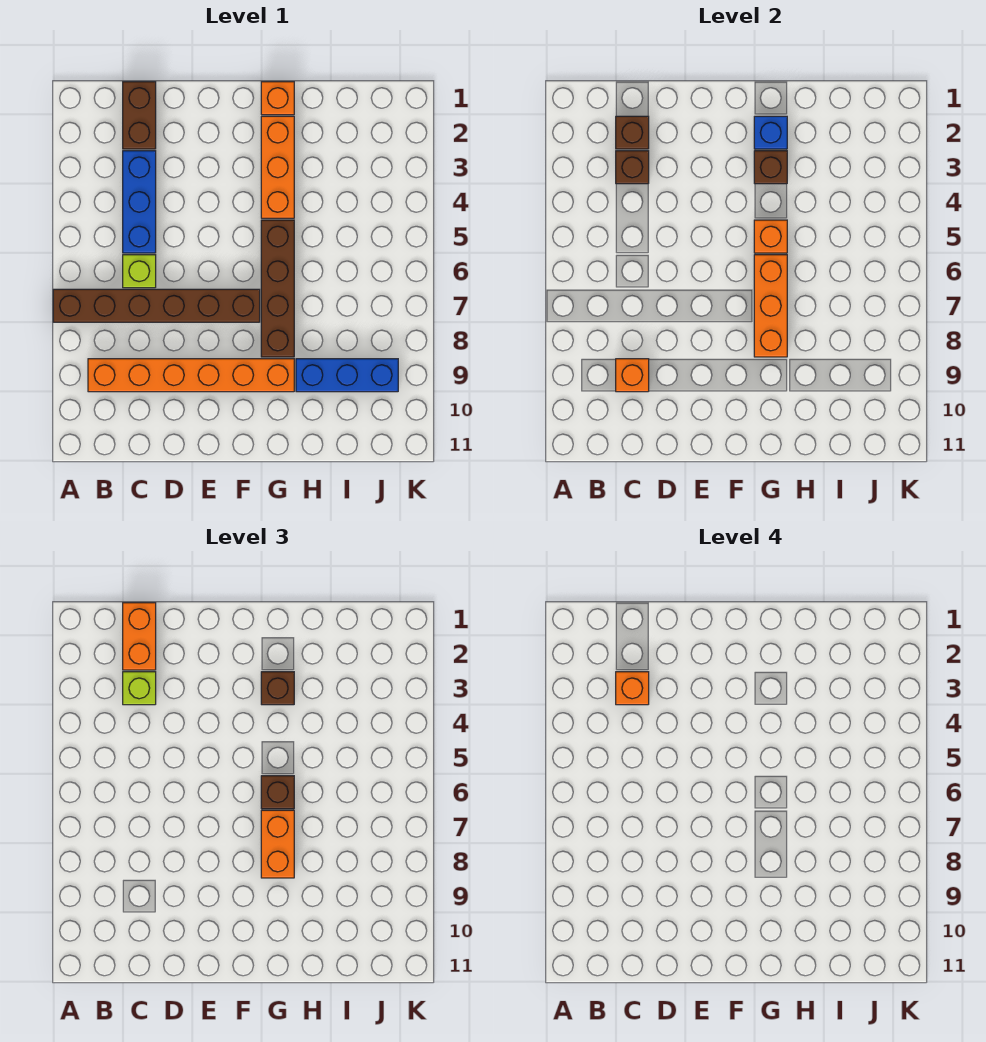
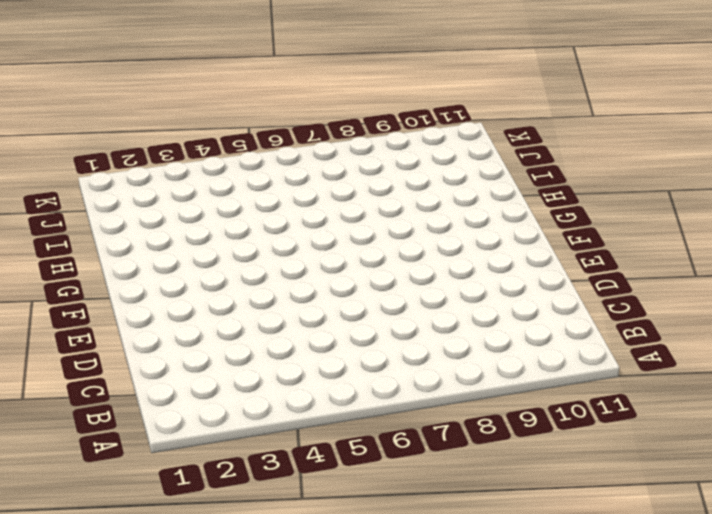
none -> brown 1x6 brick [53,289,260,322]
none -> orange 1x6 brick [88,359,294,392]
none -> brown 1x2 brick [123,82,156,149]

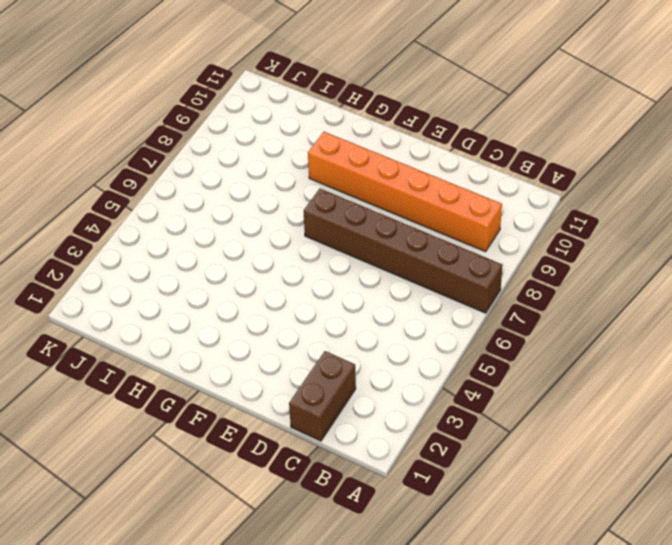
none -> blue 1x3 brick [123,151,156,253]
none -> lime 1x1 brick [123,255,156,288]
none -> orange 1x1 brick [261,82,294,115]

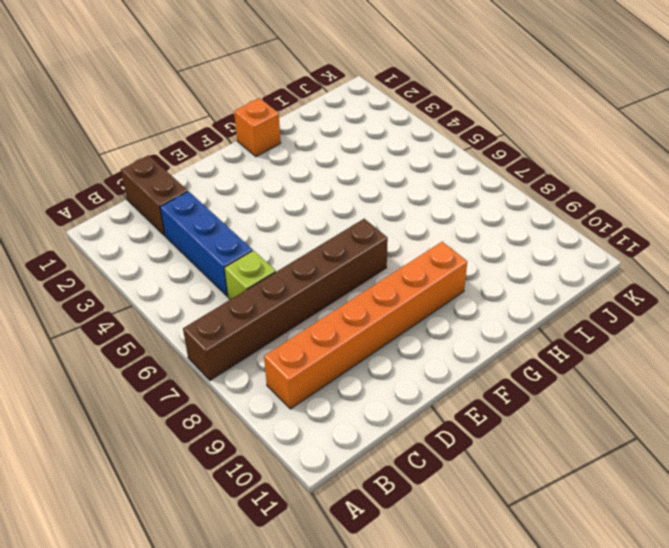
none -> orange 1x3 brick [261,116,294,218]
none -> brown 1x4 brick [261,220,294,357]
none -> blue 1x3 brick [296,359,398,392]

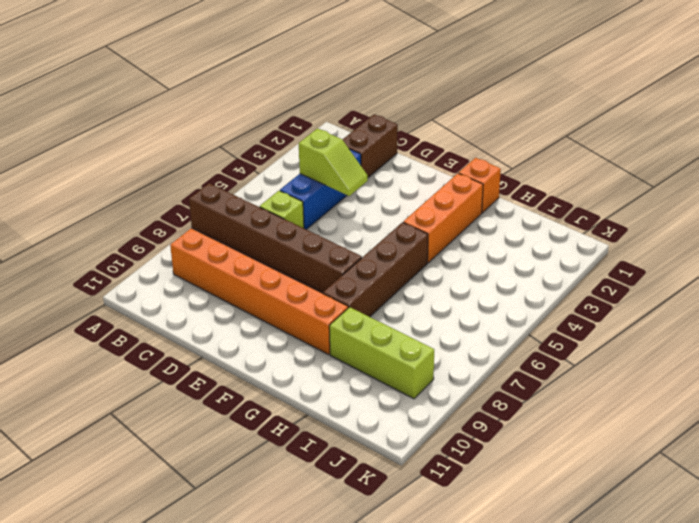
lime 1x2 slope [299,128,368,196] -> none
lime 1x3 brick [329,307,434,399] -> blue 1x3 brick [296,359,398,392]
none -> brown 1x1 brick [616,116,649,149]
none -> brown 1x1 brick [616,151,649,184]
none -> orange 1x1 brick [616,359,649,392]

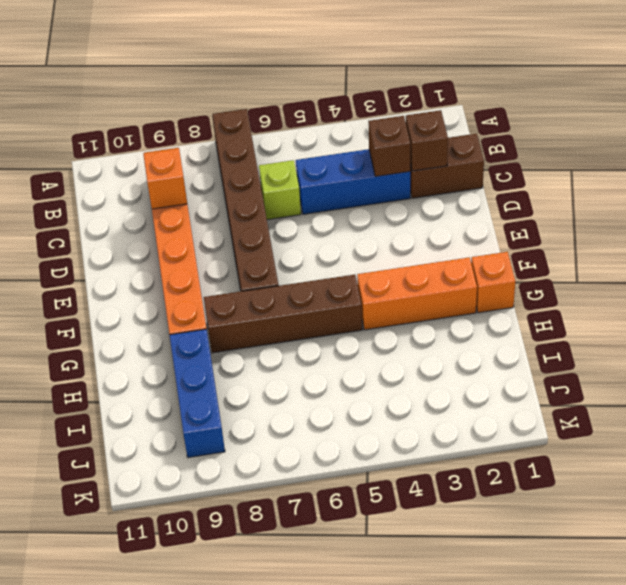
none -> blue 1x1 brick [754,116,787,149]
none -> brown 1x1 brick [754,151,787,184]
none -> orange 1x1 brick [754,220,787,253]

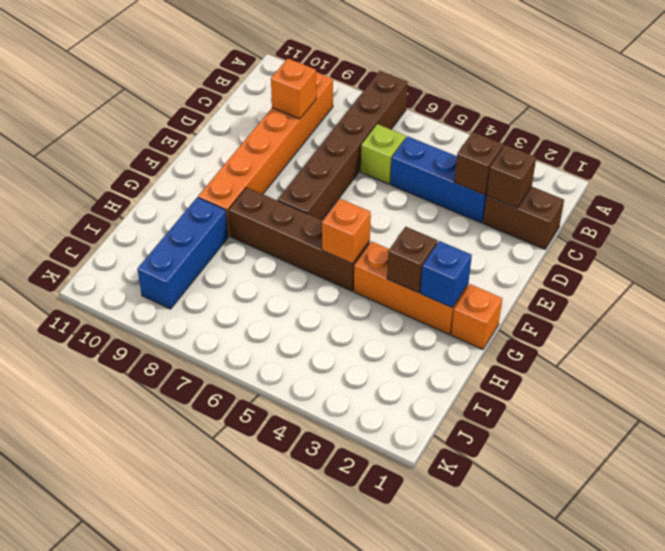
none -> orange 1x3 brick [754,255,787,357]
none -> orange 1x2 brick [123,603,156,670]
none -> lime 1x1 brick [123,672,156,705]

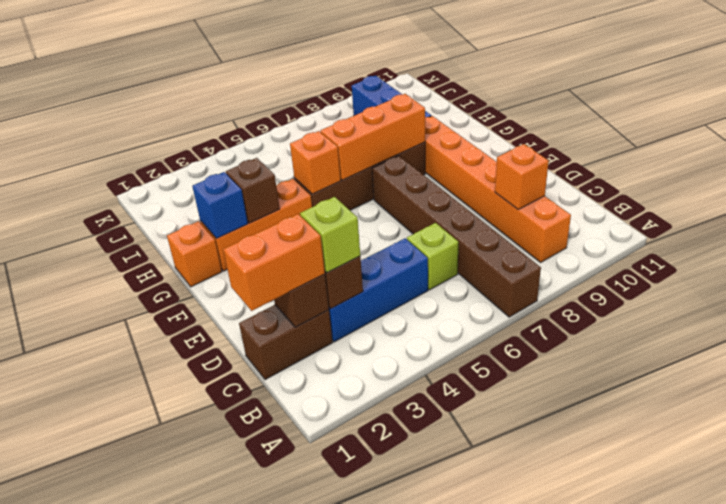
none -> brown 1x1 brick [261,672,294,705]
none -> brown 1x1 brick [261,776,294,809]
none -> orange 1x2 brick [261,810,294,878]

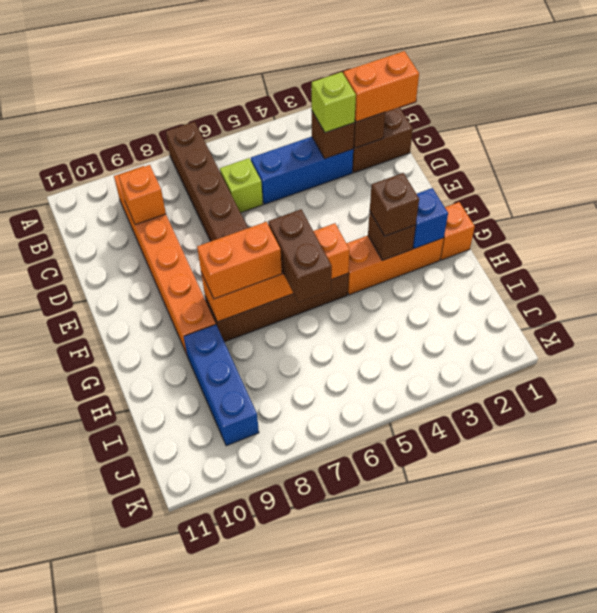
brown 1x2 brick [268,209,332,302] -> brown 1x1 brick [261,776,294,809]
none -> orange 1x1 brick [616,672,649,705]

